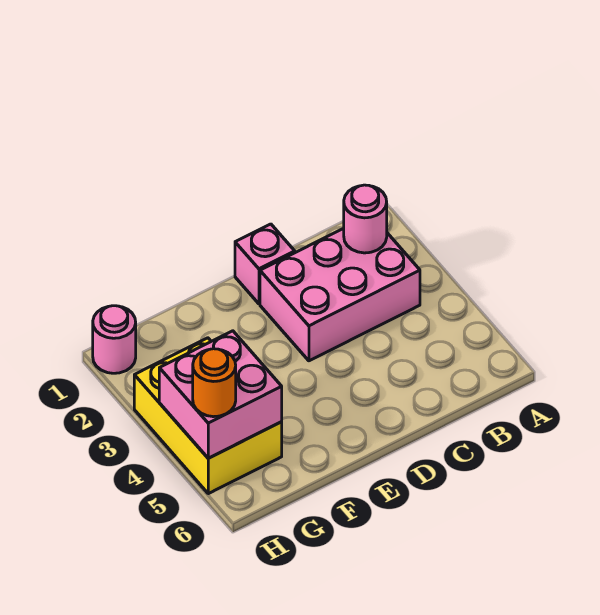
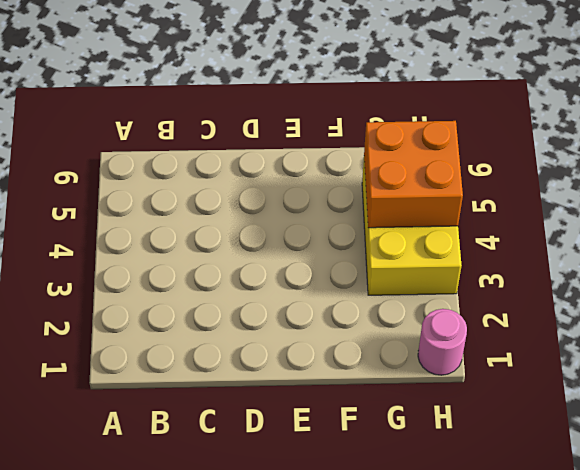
orange 2x2 brick [364,121,463,228] -> pink 2x2 brick [159,331,282,458]
none -> pink 2x3 brick [260,228,420,361]
none -> pink 1x1 brick [235,224,295,304]

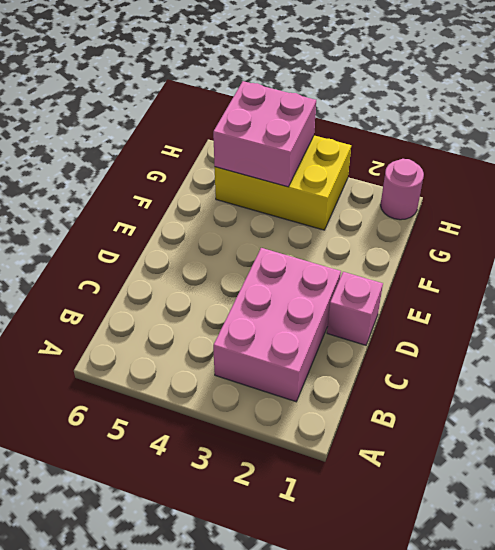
none -> pink 1x1 round brick [344,185,387,253]
none -> orange 1x1 round brick [193,348,236,417]

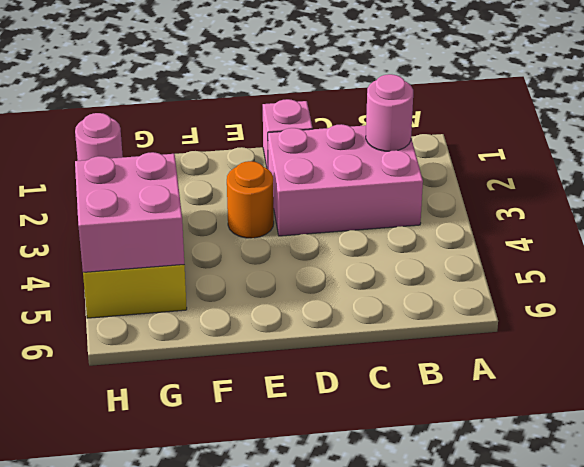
orange 1x1 round brick [227,161,274,238] -> orange 1x1 round brick moved to [193,348,236,417]

